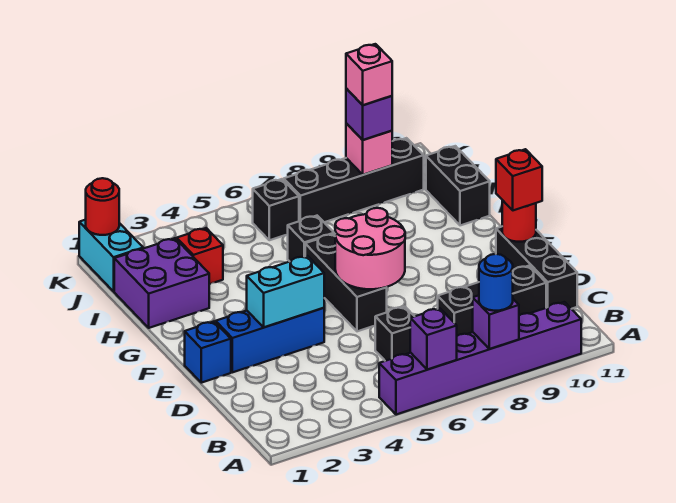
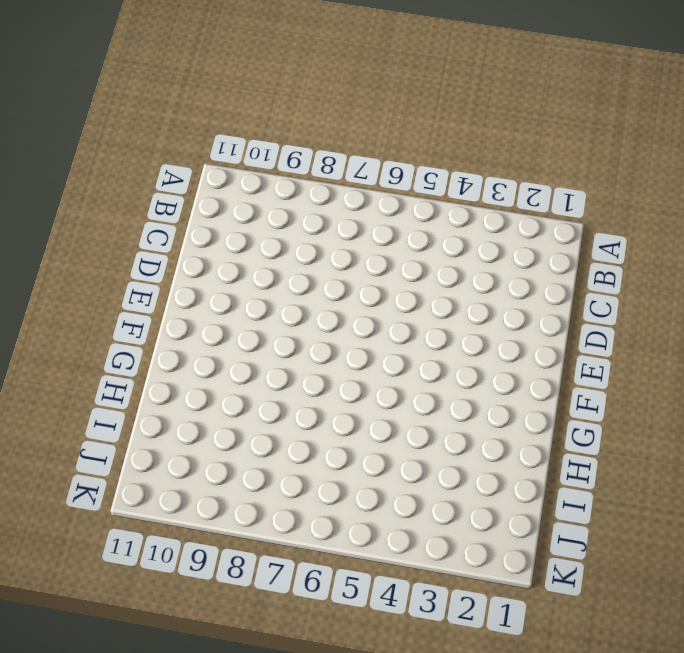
none -> purple 1x6 brick [379,302,581,415]
none -> black 1x1 brick [375,307,414,361]
none -> black 1x3 brick [438,266,546,336]

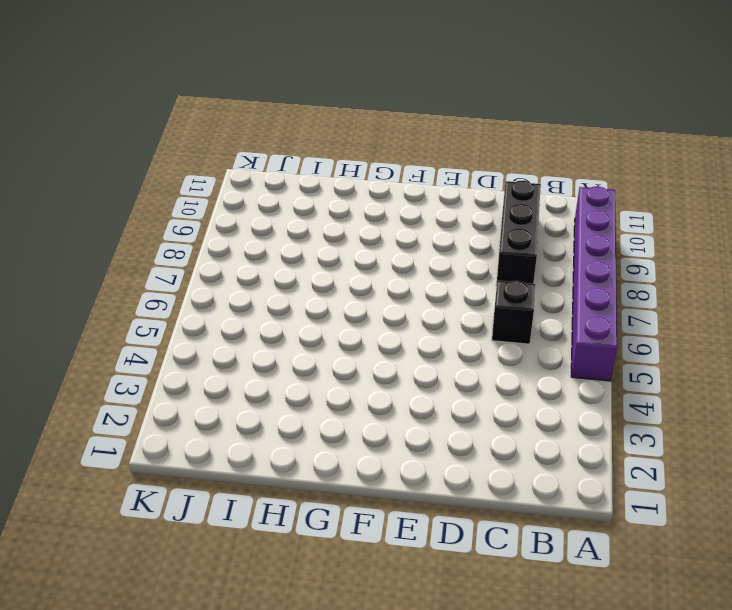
none -> black 1x3 brick [496,227,577,309]
none -> blue 1x1 brick [185,322,231,383]
none -> blue 1x3 brick [216,308,324,372]

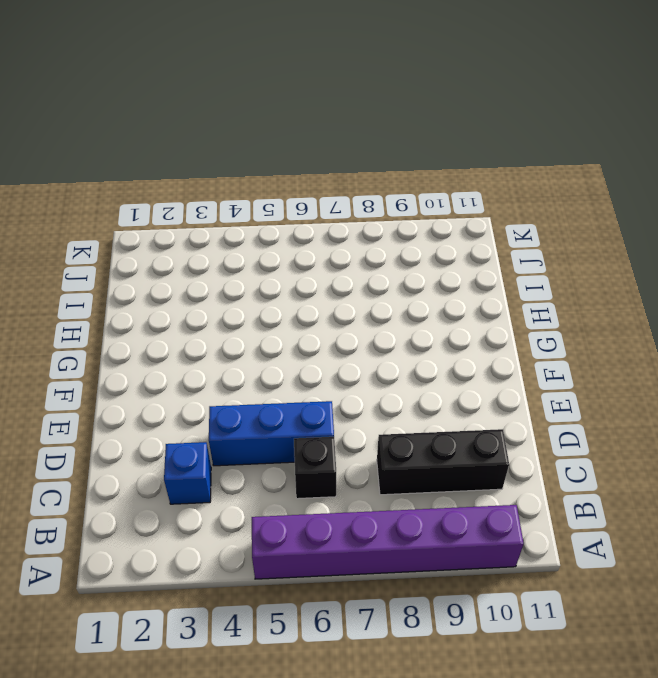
blue 1x1 brick [164,442,211,504] -> blue 1x1 brick moved to [185,322,231,383]
blue 1x3 brick [209,401,334,466] -> blue 1x3 brick moved to [216,308,324,372]
none -> black 1x3 brick [496,227,577,309]
none -> black 1x3 brick [305,234,387,331]
none -> purple 2x2 brick [114,238,209,328]

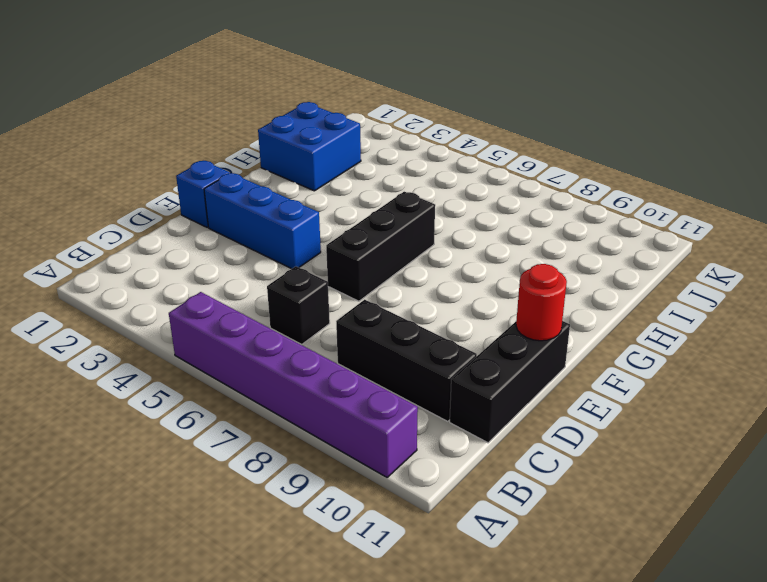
blue 2x2 brick [258,102,361,191] -> purple 2x2 brick [114,238,209,328]
none -> black 1x1 brick [288,216,334,261]
none -> black 1x2 brick [426,146,490,225]
none -> red 1x1 brick [177,228,223,284]

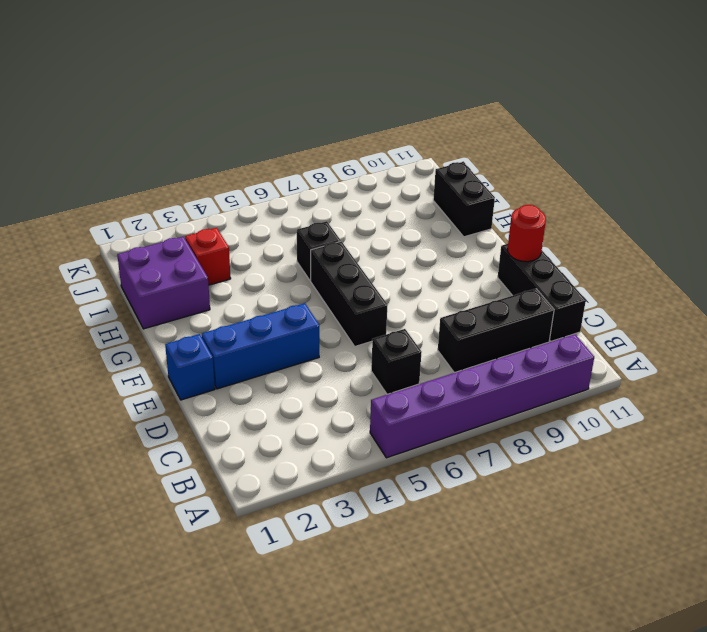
none -> cyan 1x2 brick [79,220,143,291]
none -> black 1x1 brick [253,179,299,240]
none -> black 1x4 brick [284,138,424,222]

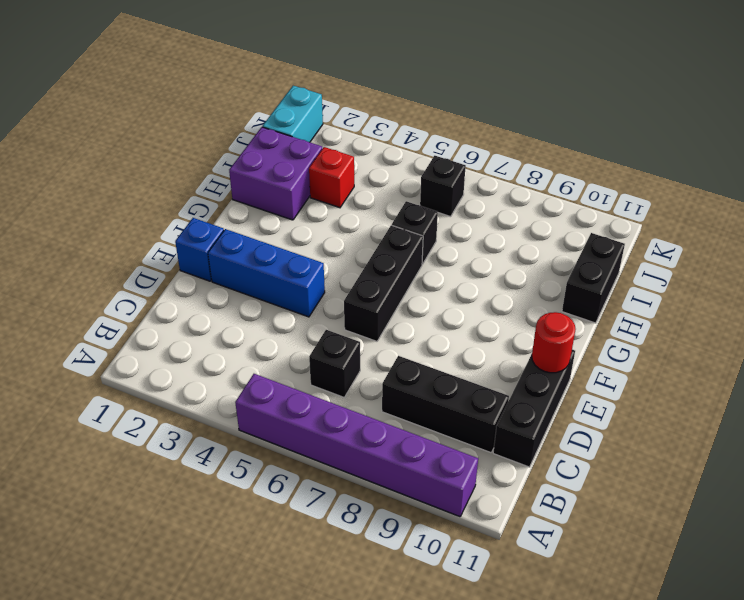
none -> black 1x4 brick [284,138,424,222]
none -> purple 1x1 brick [410,308,457,370]
none -> purple 1x1 brick [473,295,519,349]

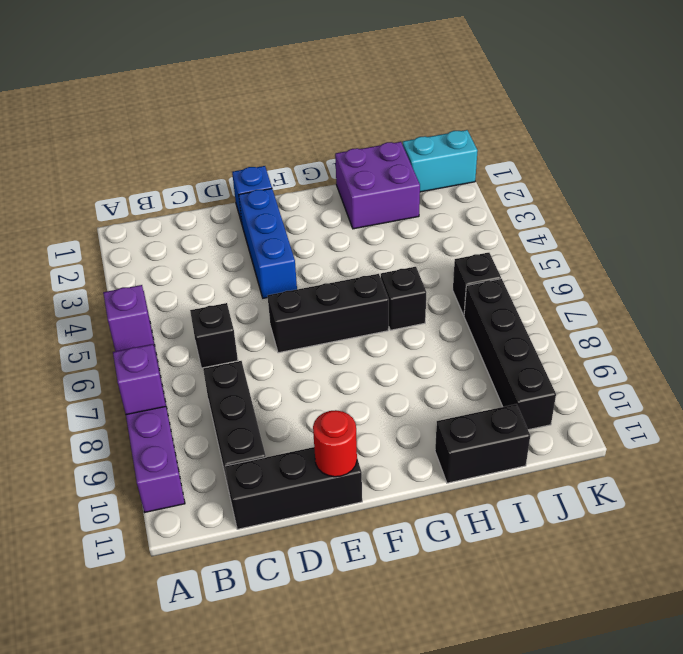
none -> red 1x1 brick [177,228,223,284]
none -> cyan 1x2 brick [247,256,324,327]
none -> pink 2x2 round brick [335,208,405,289]

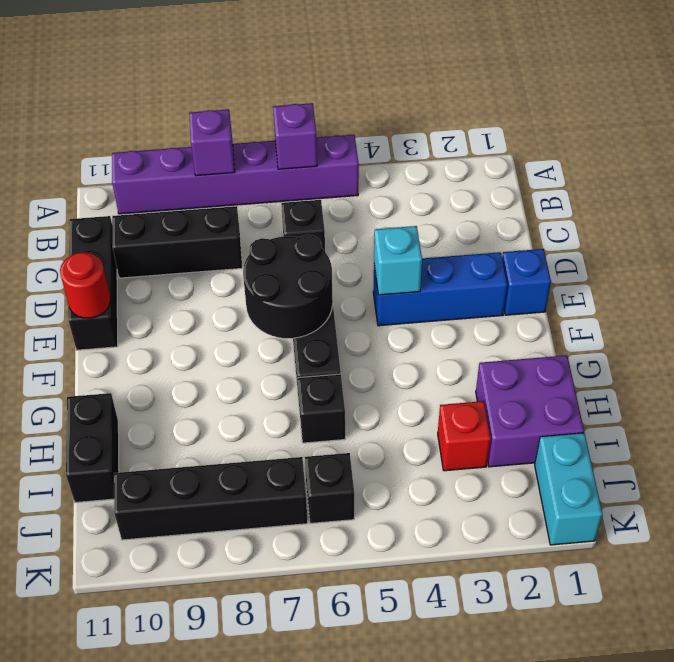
cyan 1x1 brick [374,226,422,295] -> cyan 1x2 brick [247,256,324,327]
black 2x2 round brick [243,235,333,338] -> pink 2x2 round brick [335,208,405,289]
none -> pink 1x1 brick [346,123,392,175]
none -> red 1x1 round brick [86,178,119,235]
none -> blue 1x1 round brick [479,254,513,311]

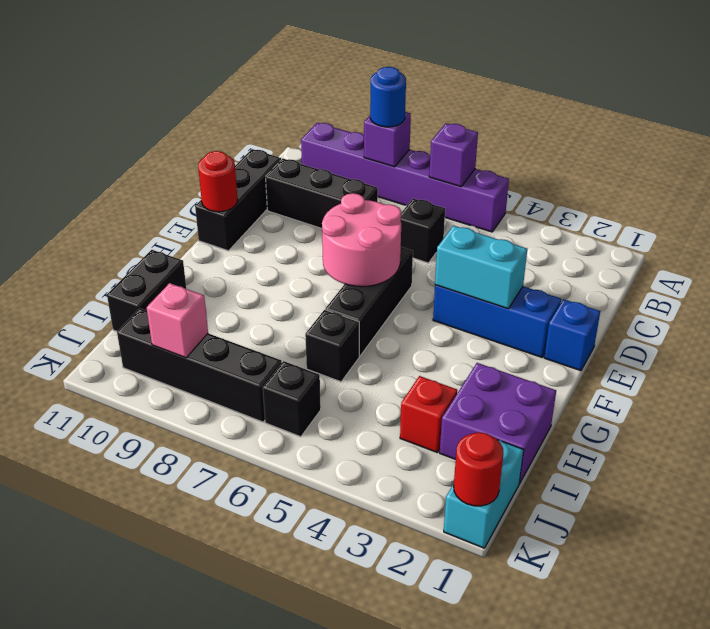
none -> red 1x1 brick [496,149,542,210]
none -> purple 1x1 brick [346,89,392,140]
none -> pink 1x1 brick [346,44,392,105]

